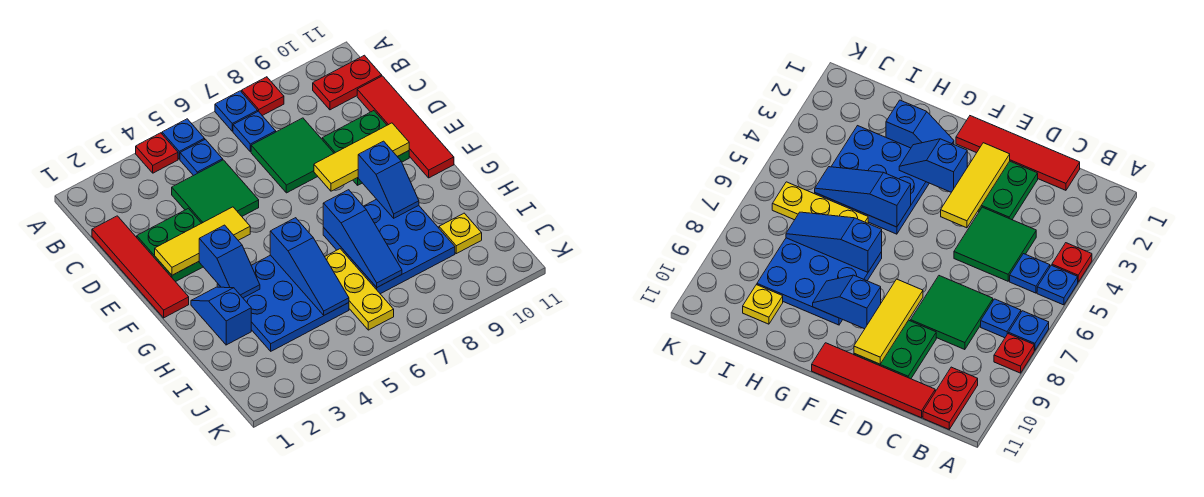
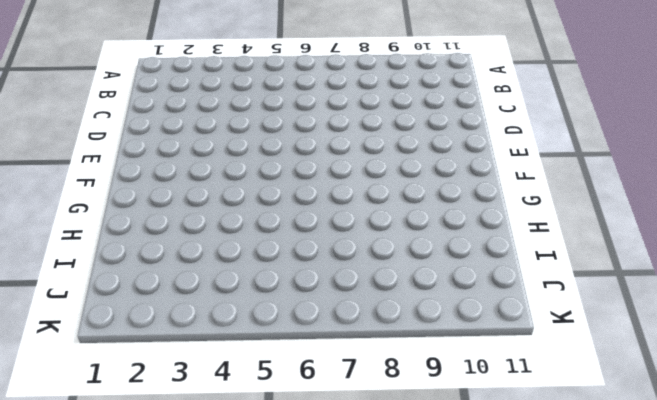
none -> red 1x1 plate [136,133,178,173]
none -> blue 1x1 plate [162,119,205,159]
none -> blue 1x1 plate [215,91,258,131]

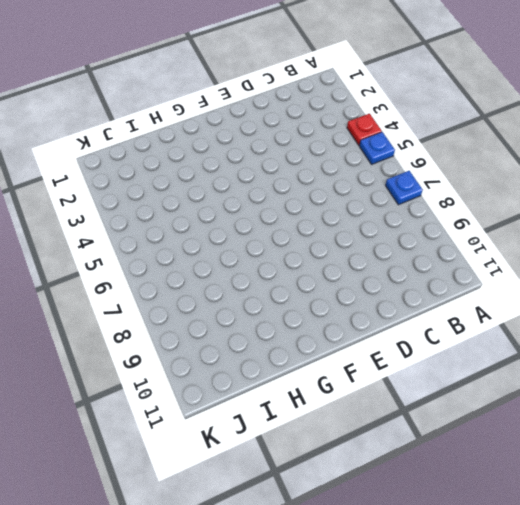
none -> red 1x1 plate [242,77,284,116]
none -> blue 1x1 plate [180,139,223,176]
none -> blue 1x1 plate [233,111,276,152]

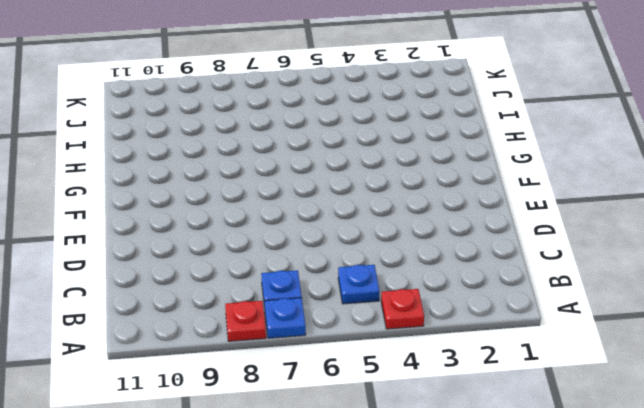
none -> blue 1x1 plate [162,119,205,159]
none -> red 1x2 plate [313,55,382,110]
none -> red 1x4 tile [92,216,189,318]

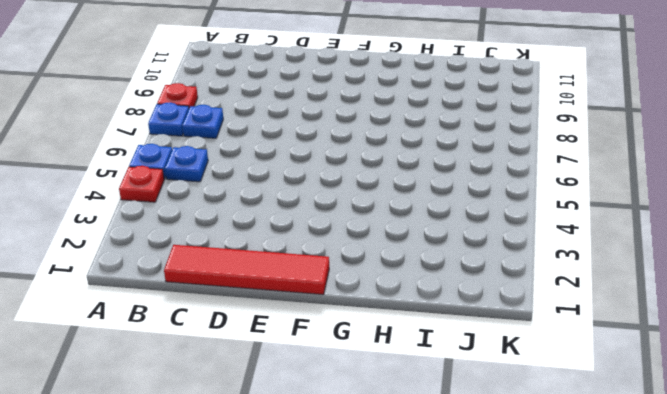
none -> red 1x2 plate [313,55,382,110]
none -> green 2x2 tile [172,160,259,223]
none -> green 2x2 tile [251,118,334,193]

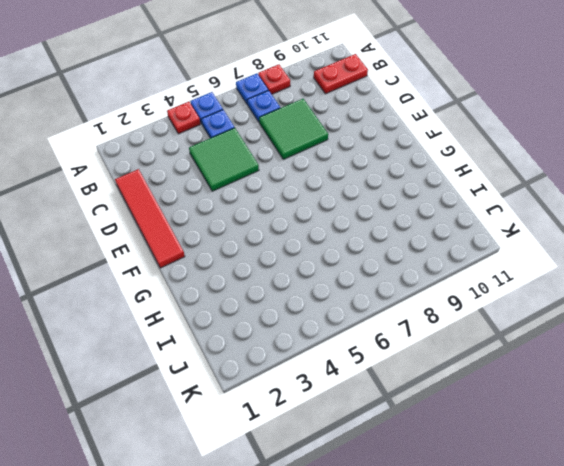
none -> red 1x4 tile [357,76,454,178]
none -> green 2x2 plate [137,208,203,282]
none -> green 2x2 plate [322,111,409,185]

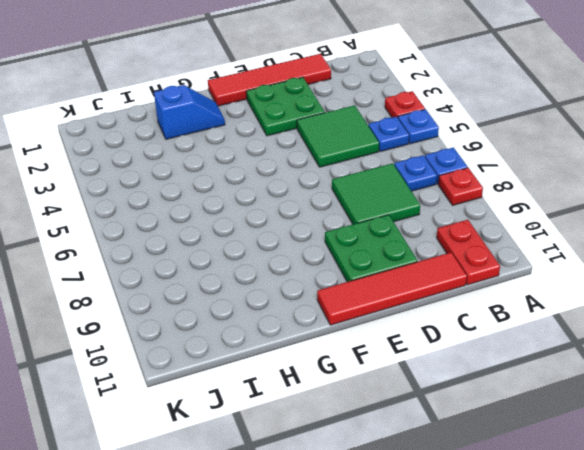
none -> blue 3x3 plate [217,255,349,351]
none -> blue 3x3 plate [323,199,455,294]
none -> yellow 1x3 plate [325,249,394,330]

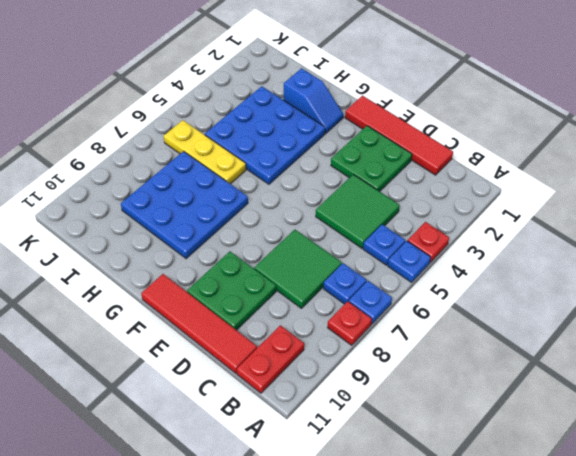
none -> yellow 1x1 plate [439,213,482,254]
none -> yellow 1x3 tile [155,207,250,275]
none -> yellow 1x3 tile [314,123,409,191]

